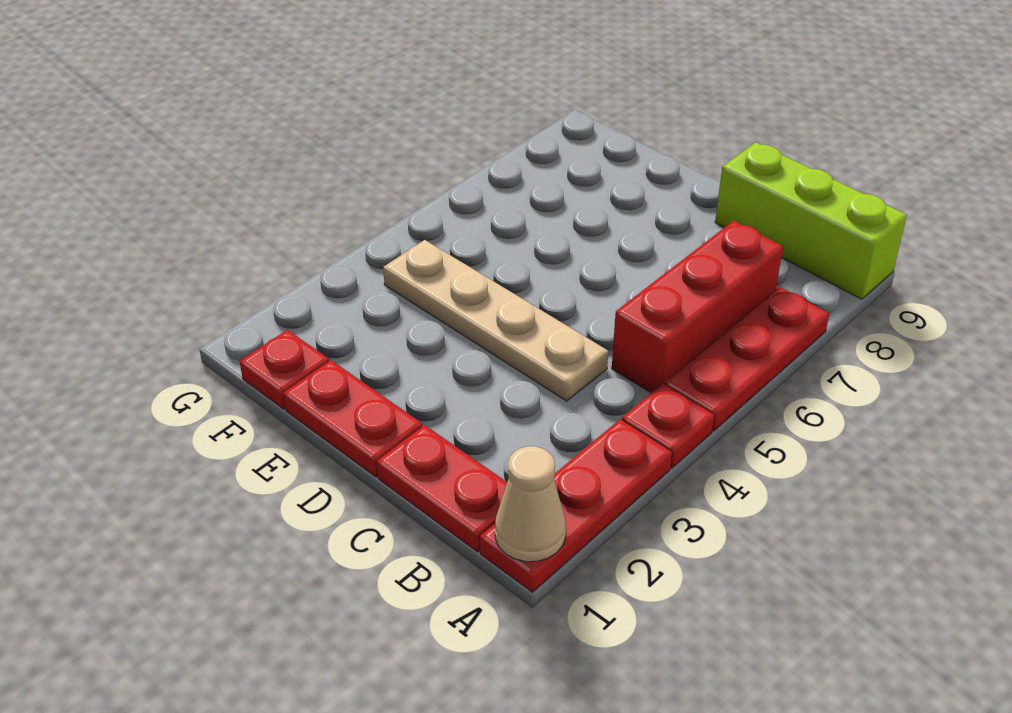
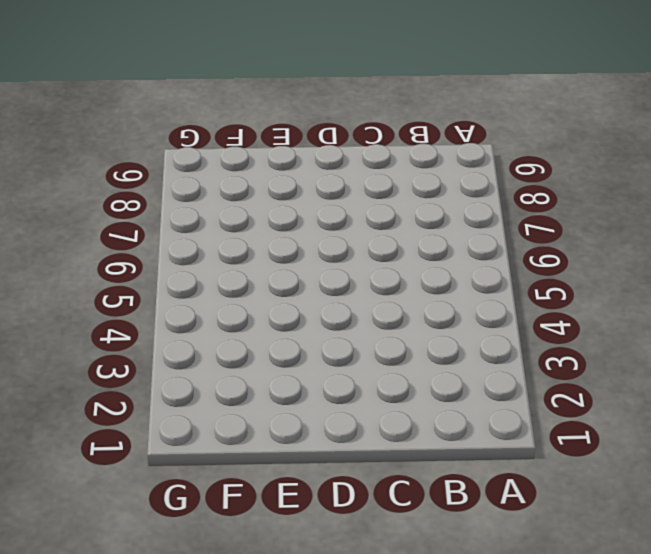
none -> red 1x3 plate [480,419,672,592]
none -> red 1x1 plate [622,384,714,468]

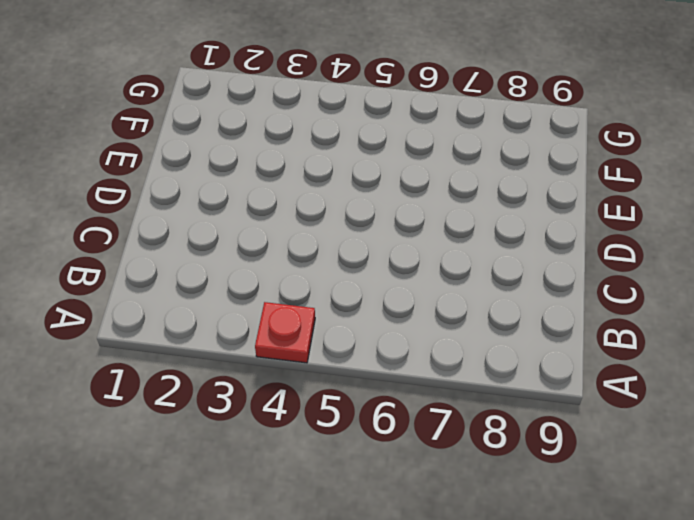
none -> red 1x3 plate [480,419,672,592]
none -> red 1x3 plate [665,287,829,431]

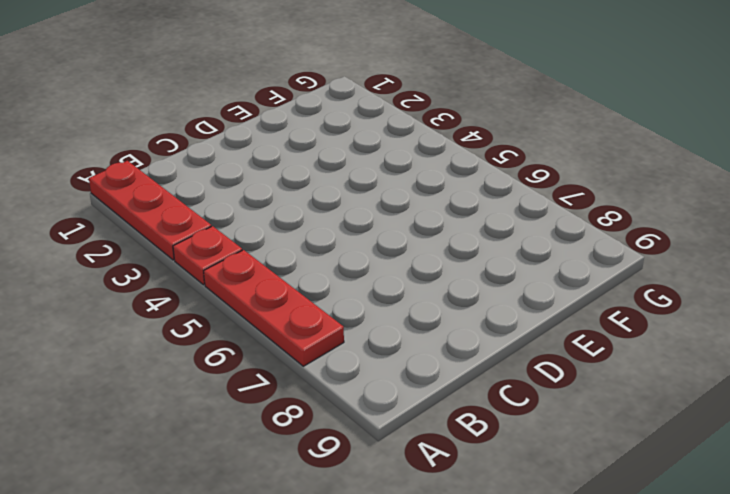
none -> lime 1x3 brick [715,142,907,299]
none -> red 1x2 plate [377,425,507,552]

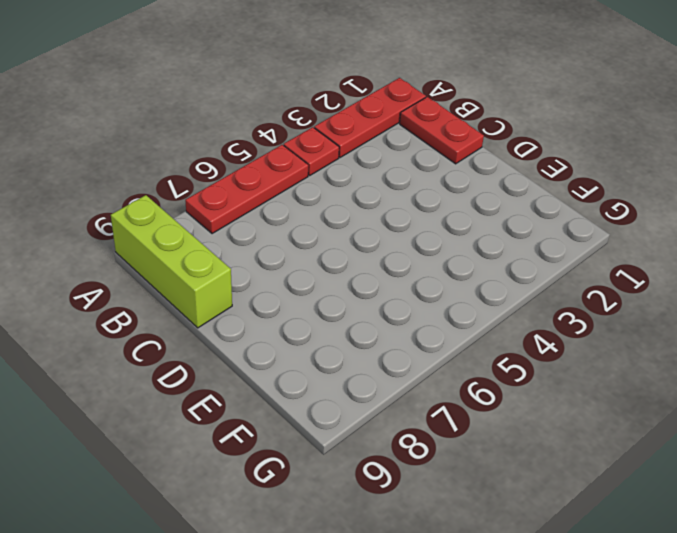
none -> red 1x3 brick [612,221,783,393]
none -> tan 1x4 plate [383,240,608,401]

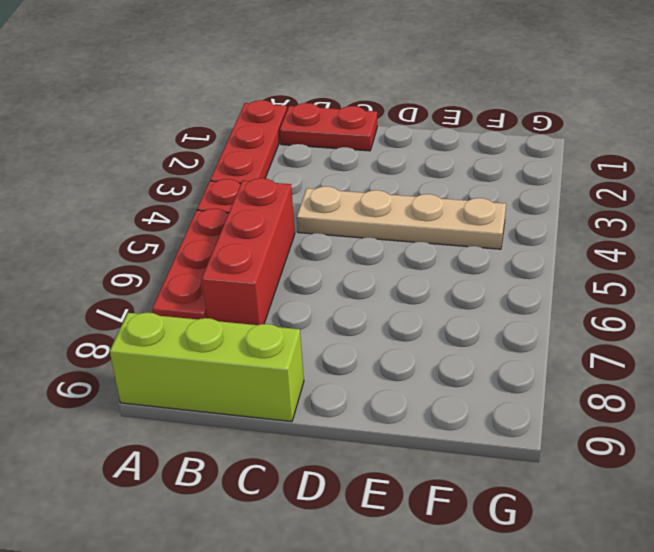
none -> red 1x2 plate [283,360,422,477]
none -> red 1x1 plate [240,330,329,409]

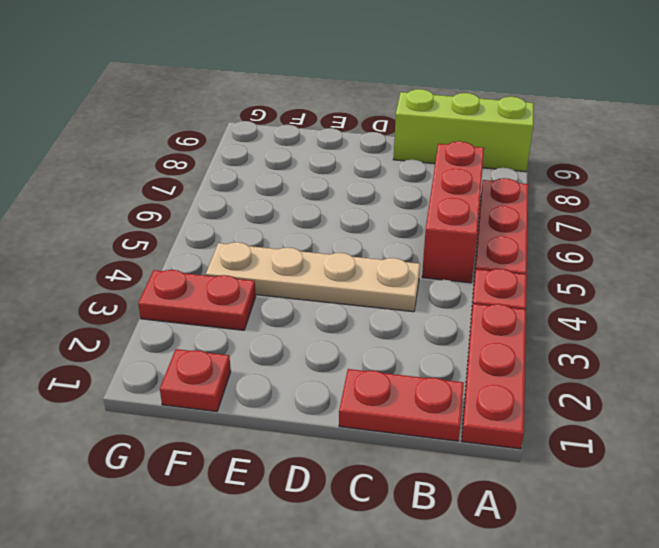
red 1x2 plate [138,270,256,330] -> red 1x2 plate moved to [283,360,422,477]
none -> tan 1x1 cone [495,446,566,562]

